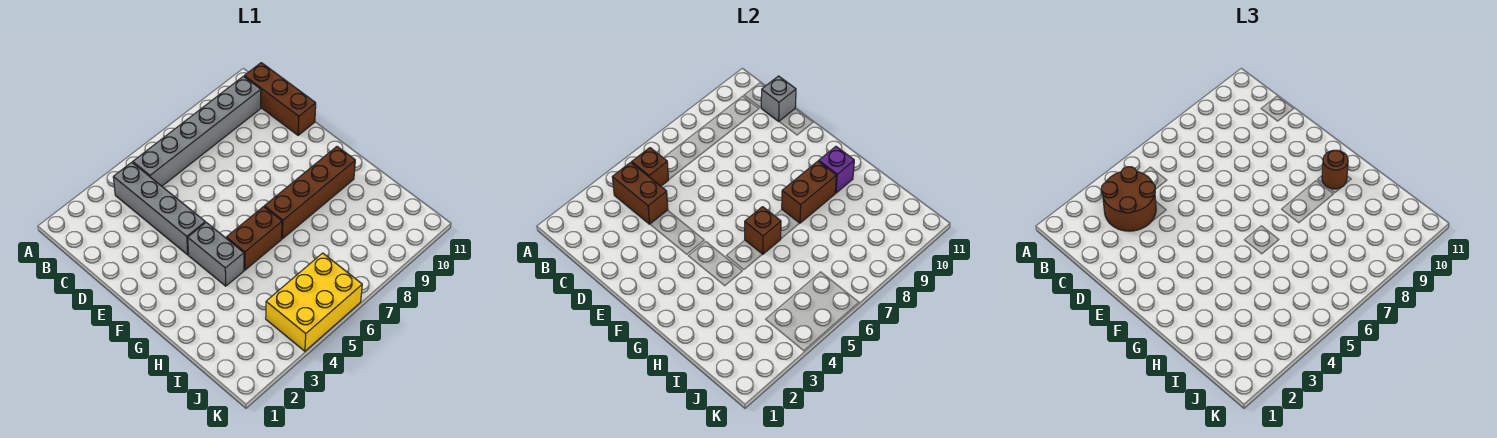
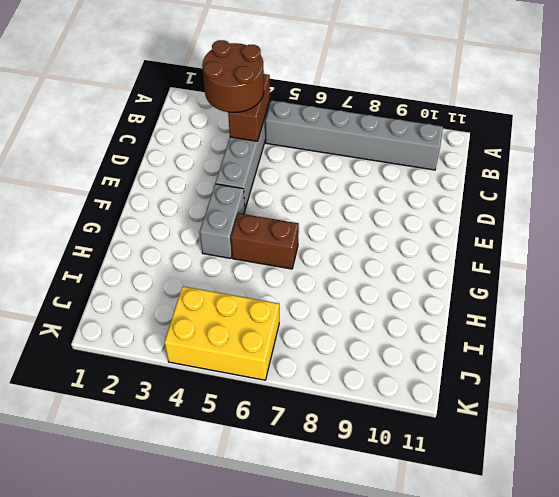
none -> brown 1x3 brick [244,63,316,135]
none -> brown 1x4 brick [264,147,355,239]
none -> brown 1x1 brick [632,148,669,186]

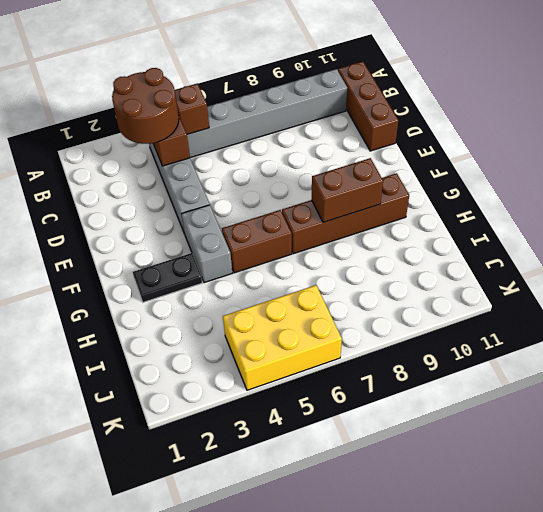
black 1x2 plate [133,253,202,302] -> none
none -> grey 1x1 brick [761,76,796,121]
none -> brown 1x1 brick [745,207,781,254]
none -> purple 1x1 brick [819,147,854,193]

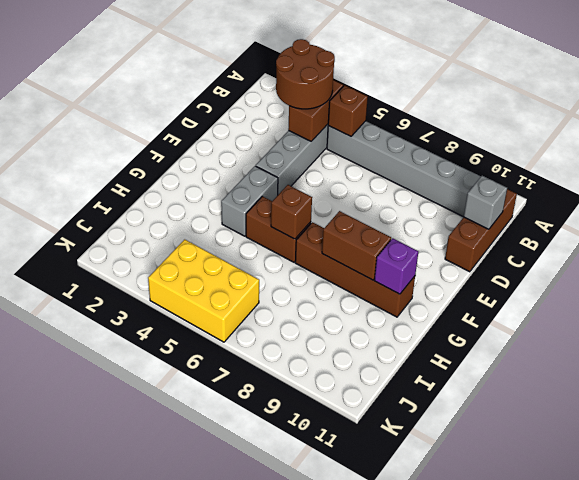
none -> brown 1x1 round brick [1322,150,1348,189]

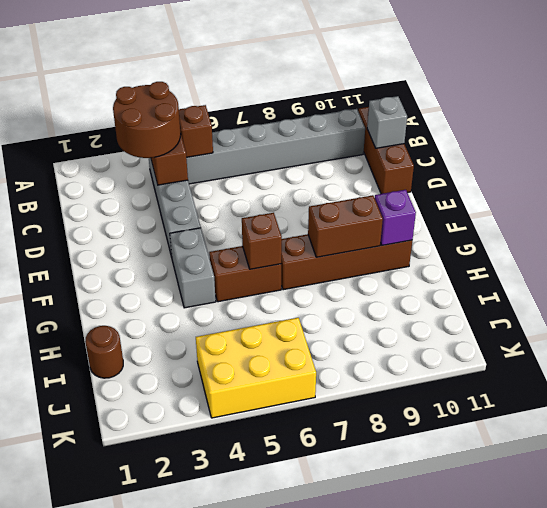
brown 1x1 round brick [85,326,123,378] -> brown 1x1 round brick moved to [1322,150,1348,189]

